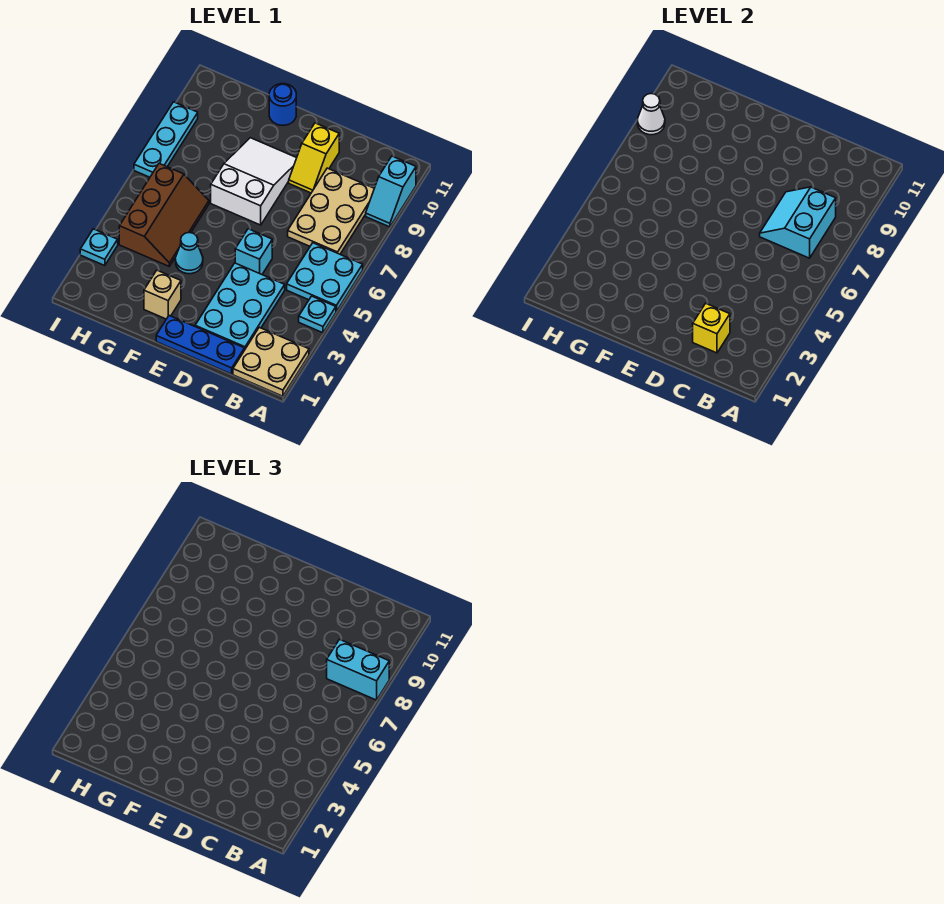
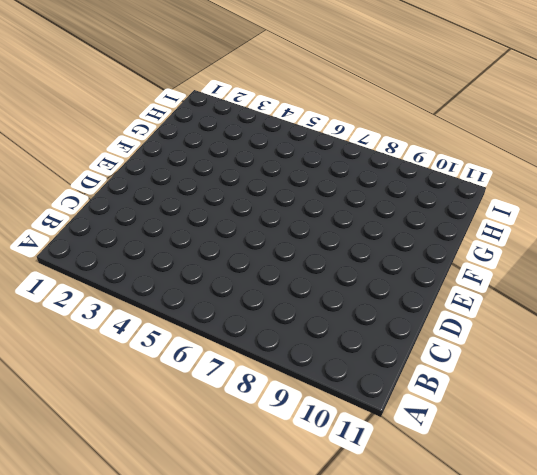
none -> tan 2x2 plate [233,327,309,396]
none -> cyan 1x1 plate [299,296,336,333]
none -> cyan 2x2 plate [287,243,363,312]

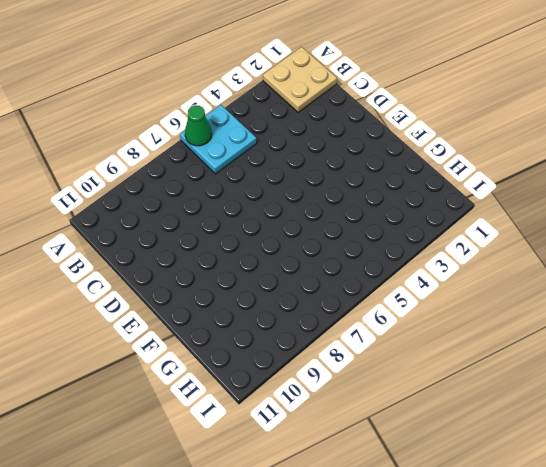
green 1x1 cone [185,105,212,146] -> none
none -> cyan 1x1 plate [299,296,336,333]
none -> cyan 1x2 slope [366,156,416,227]
none -> tan 2x3 plate [288,168,374,254]

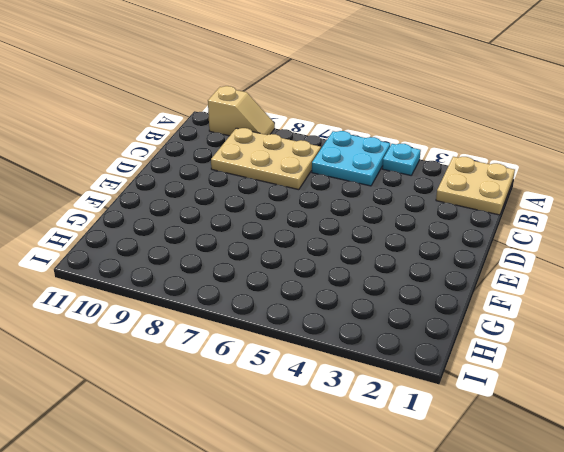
tan 1x2 slope [208,86,275,136] -> cyan 1x2 slope [366,156,416,227]
none -> blue 1x3 plate [156,316,245,374]
none -> cyan 2x3 plate [195,263,285,349]
none -> cyan 1x1 brick [235,229,272,274]

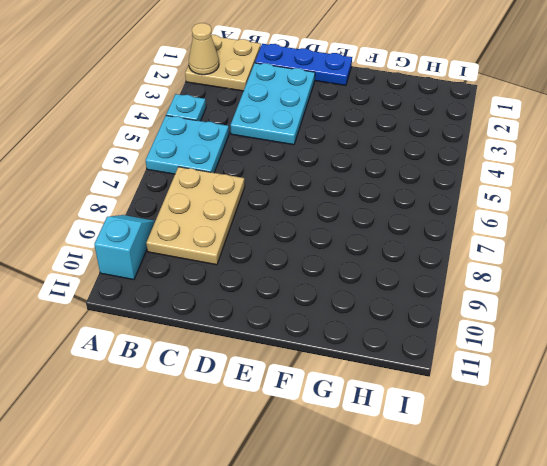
tan 1x1 cone [189,23,219,75] -> none
none -> cyan 1x1 brick [235,229,272,274]
none -> yellow 1x2 slope [289,123,339,193]
none -> white 2x3 slope [211,138,296,225]

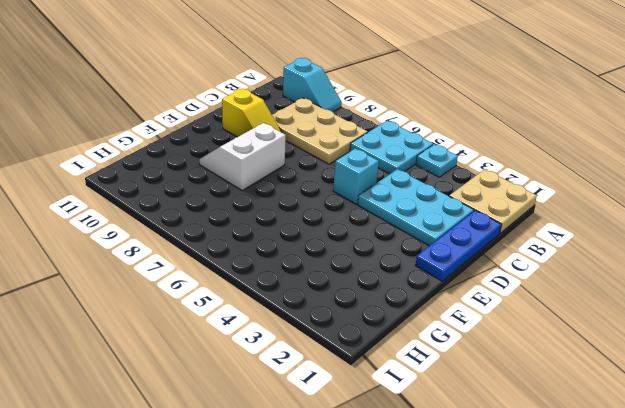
white 2x2 slope [199,123,286,190] -> white 2x3 slope [211,138,296,225]
none -> tan 1x1 brick [144,270,181,319]
none -> cyan 1x1 cone [176,233,203,274]
none -> blue 1x1 round brick [269,84,296,125]

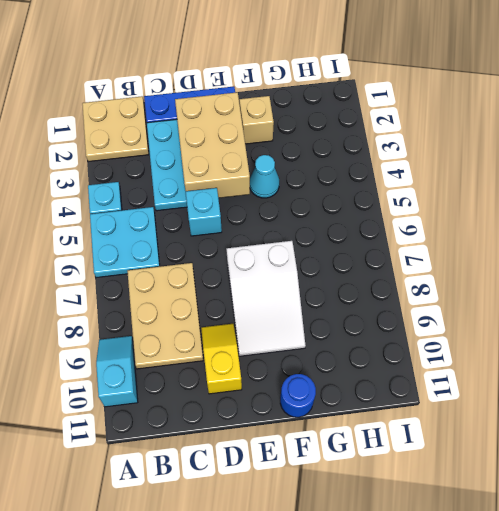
tan 2x3 brick [175,92,250,198] -> none
none -> brown 2x3 slope [119,163,209,266]
none -> cyan 1x1 plate [80,229,118,266]
none -> cyan 1x3 plate [134,102,198,177]

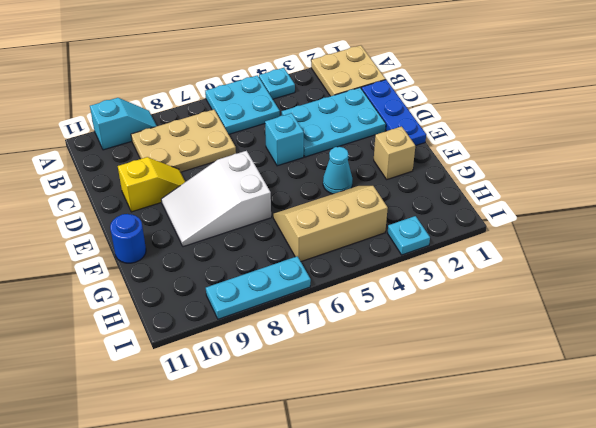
tan 2x3 slope [273,186,388,262] -> brown 2x3 slope [119,163,209,266]
none -> cyan 2x2 slope [760,187,836,258]
none -> yellow 1x1 brick [693,303,730,353]
none -> white 1x1 cone [638,94,665,135]

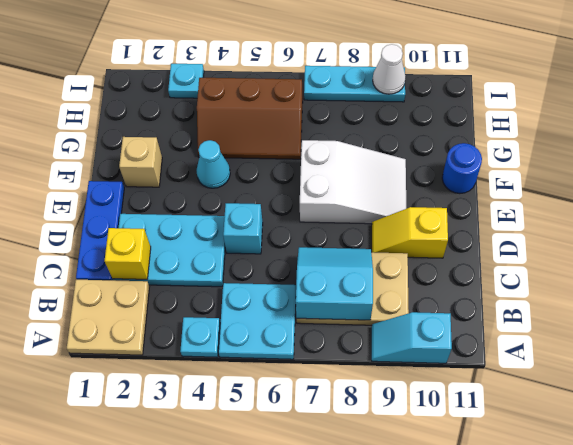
none -> cyan 1x2 brick [327,639,389,700]

